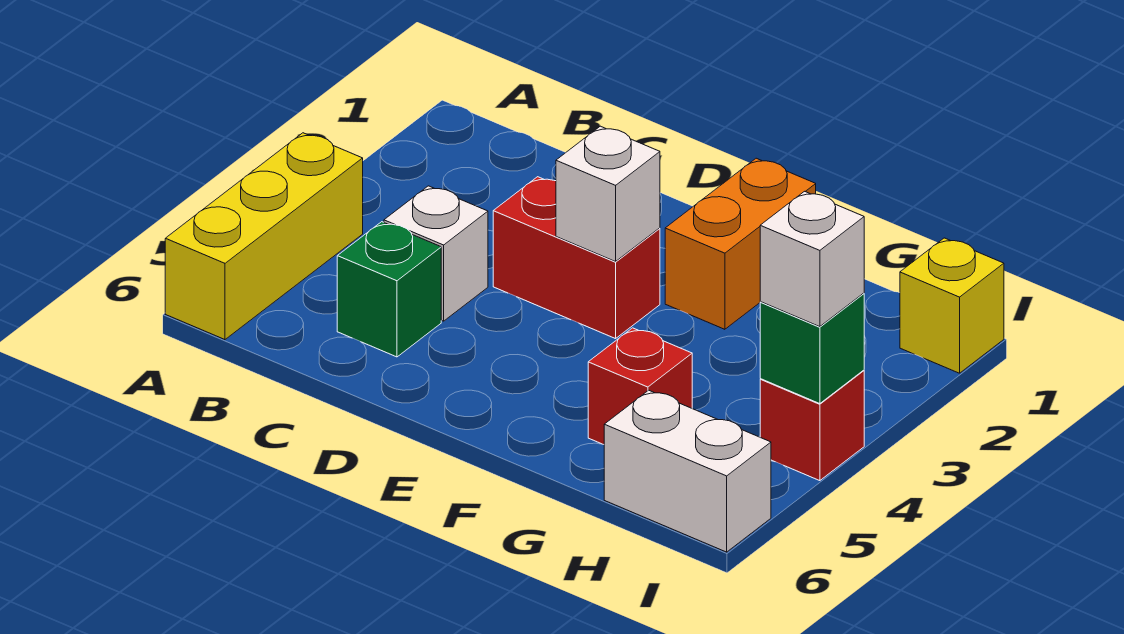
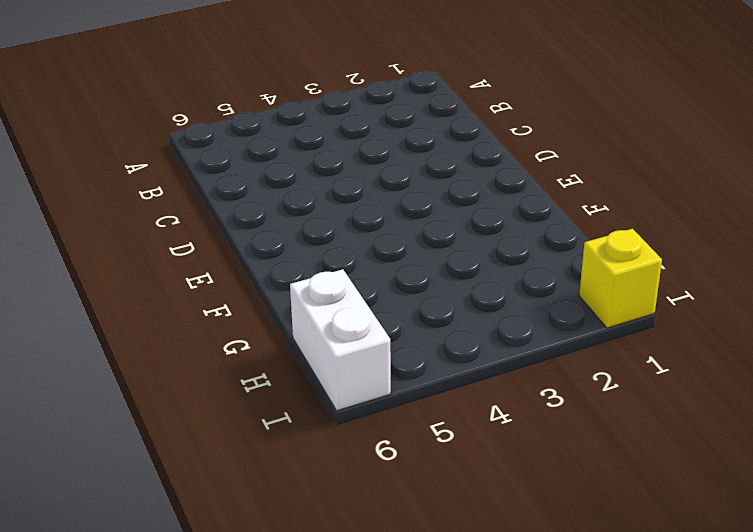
none -> yellow 1x3 brick [165,133,363,340]
none -> white 1x1 brick [384,186,488,321]
none -> green 1x1 brick [337,222,441,357]

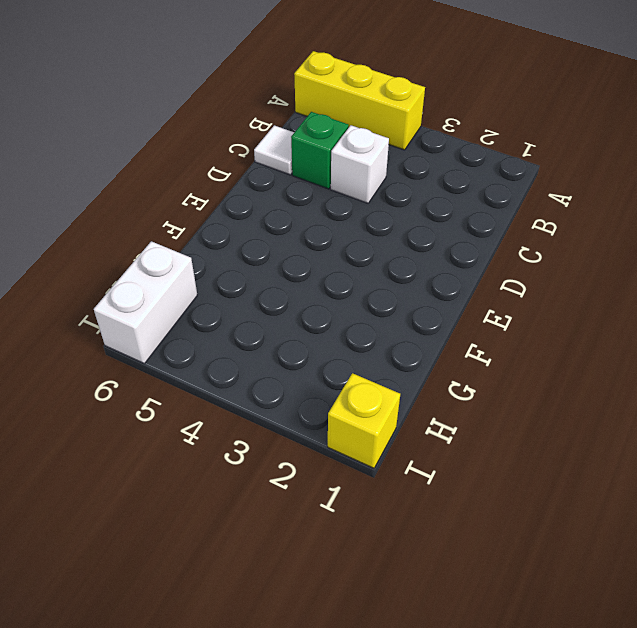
white 1x1 tile [254,125,294,175] -> none
none -> red 1x2 brick [493,177,660,339]
none -> orange 1x2 brick [665,158,816,329]
none -> red 1x1 brick [588,328,692,445]

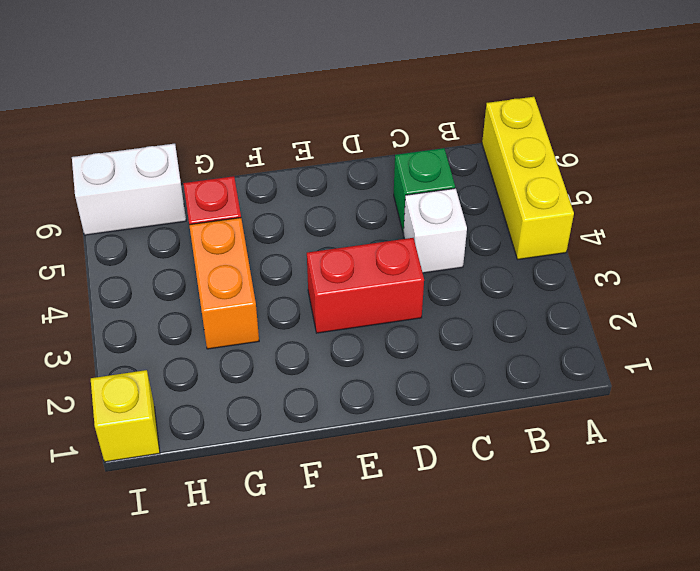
orange 1x2 brick [189,218,259,349] -> orange 1x2 brick moved to [665,158,816,329]
none -> red 1x1 brick [760,370,864,481]
none -> white 1x1 brick [556,126,660,262]
none -> green 1x1 brick [760,293,864,404]

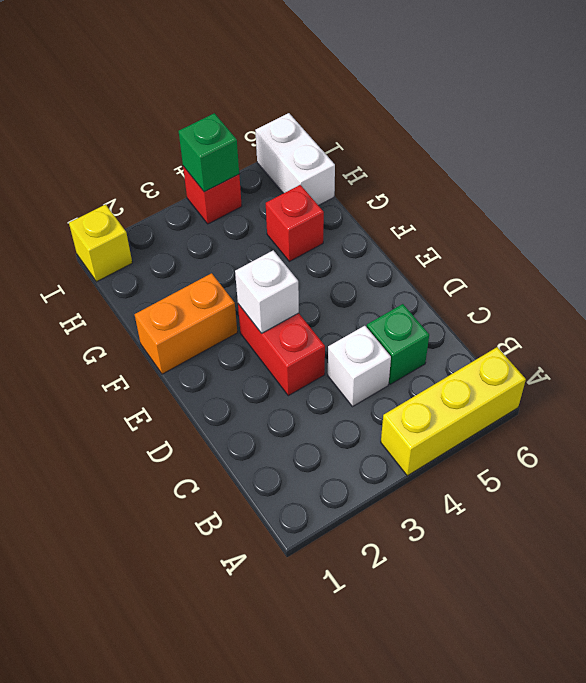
none -> white 1x1 brick [760,191,864,327]

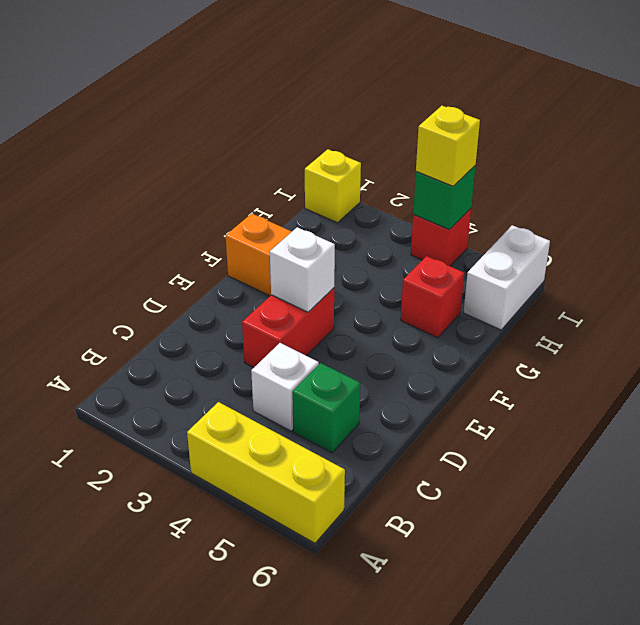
yellow 1x1 brick [416,106,480,186] -> white 1x1 brick [760,191,864,327]

